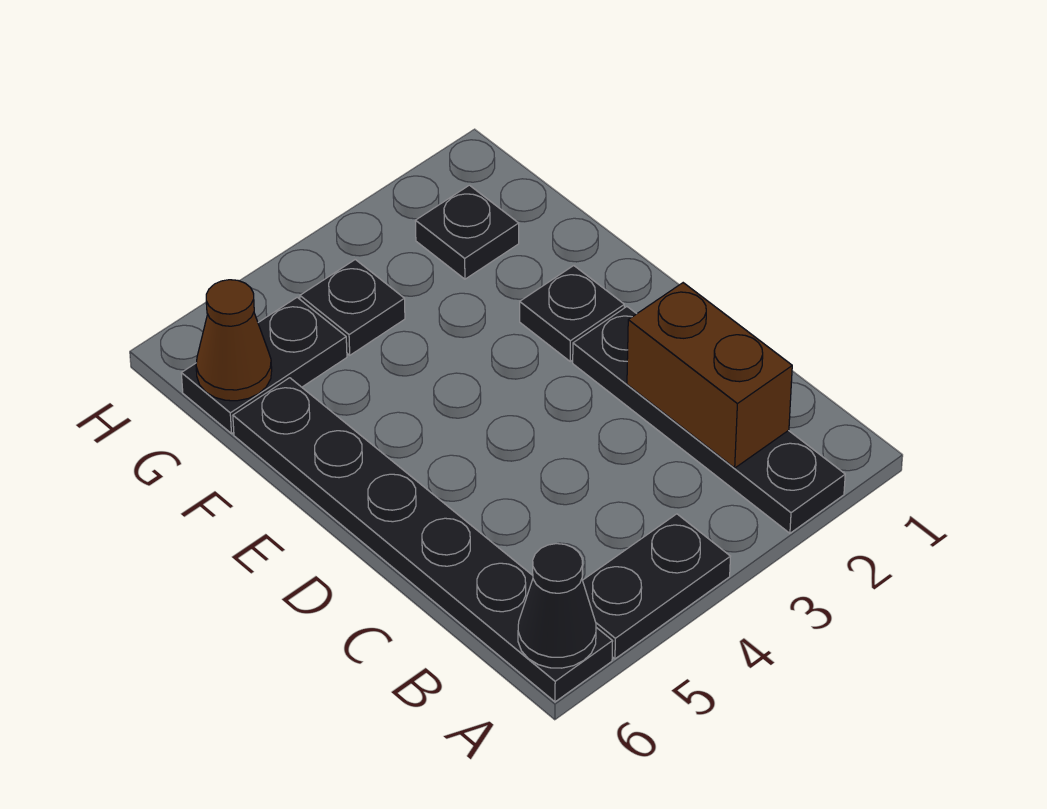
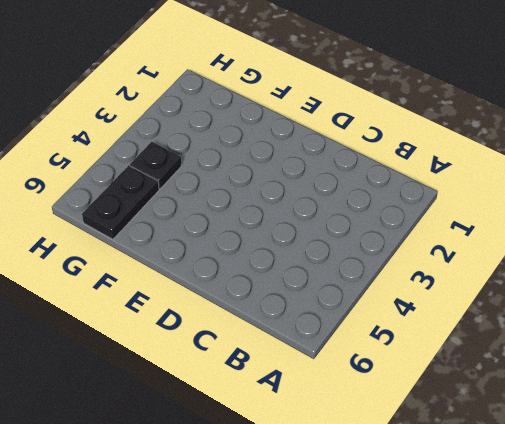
none -> black 1x4 plate [573,307,845,533]
none -> black 1x2 plate [583,514,730,659]

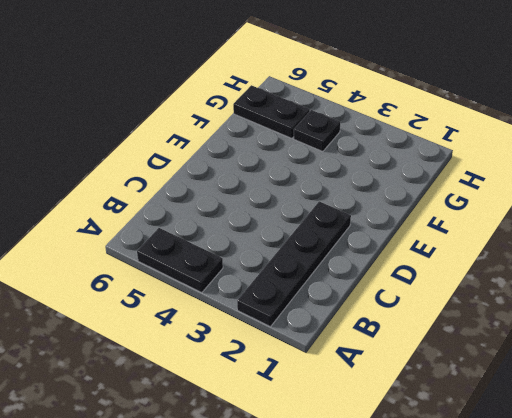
none -> black 1x6 plate [233,378,613,702]
none -> black 1x1 plate [520,266,624,361]

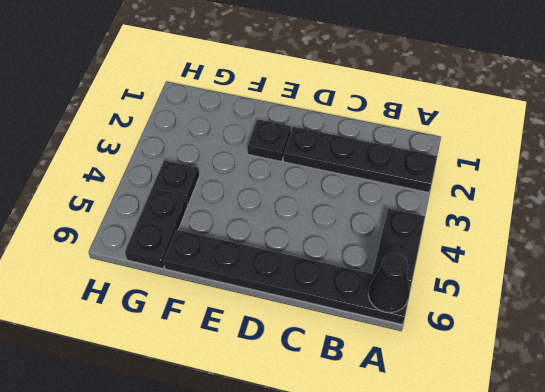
none -> black 1x1 plate [415,185,519,279]
none -> brown 1x2 brick [627,283,792,468]

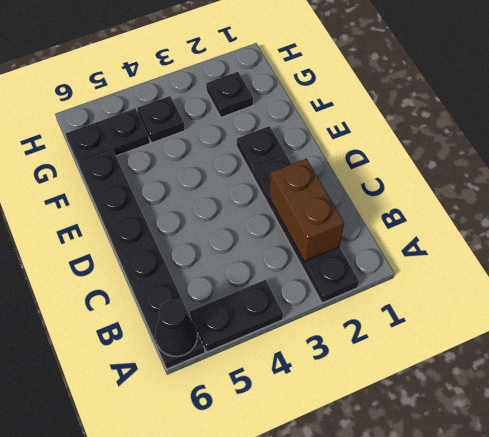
none -> brown 1x1 cone [196,280,272,401]

